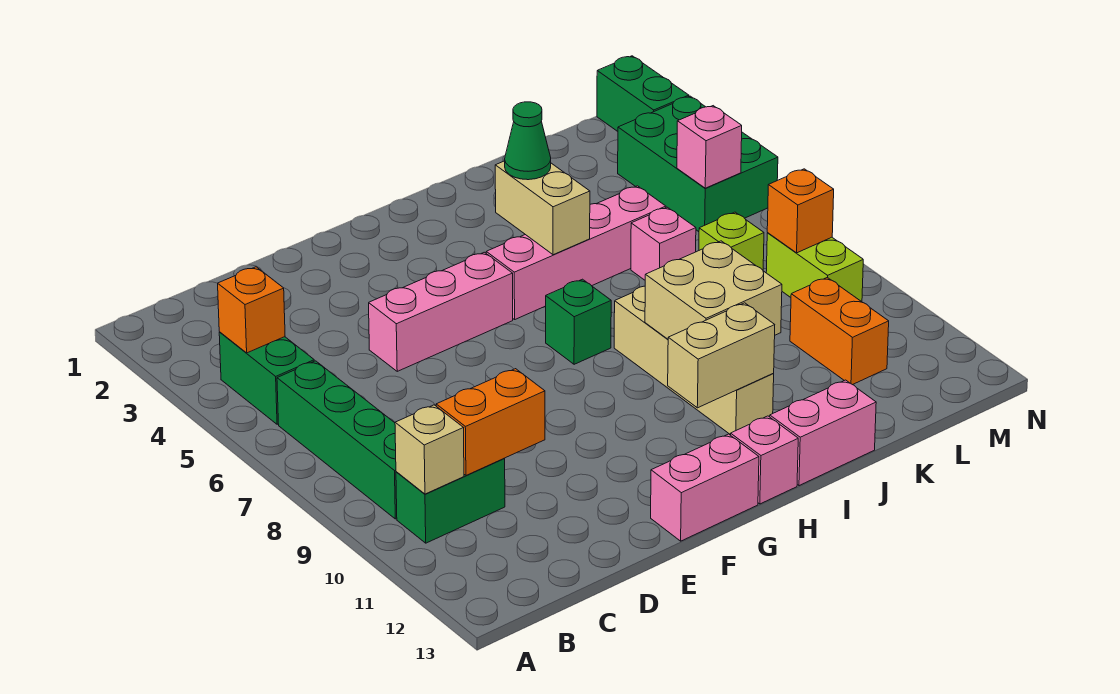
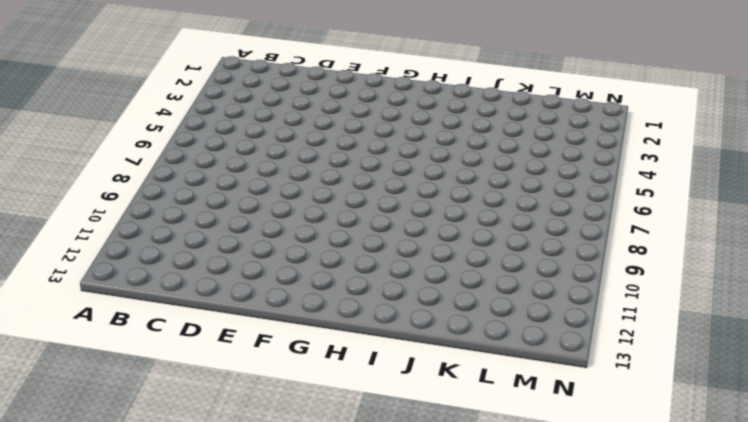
none -> green 1x2 brick [219,332,314,424]
none -> green 1x4 brick [277,361,397,519]
none -> green 1x2 brick [396,459,505,543]

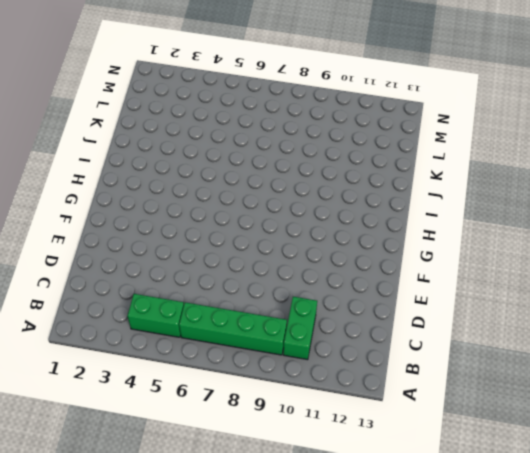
none -> pink 1x3 brick [369,252,513,371]
none -> pink 1x2 brick [651,434,759,541]
none -> pink 1x4 brick [486,186,666,319]

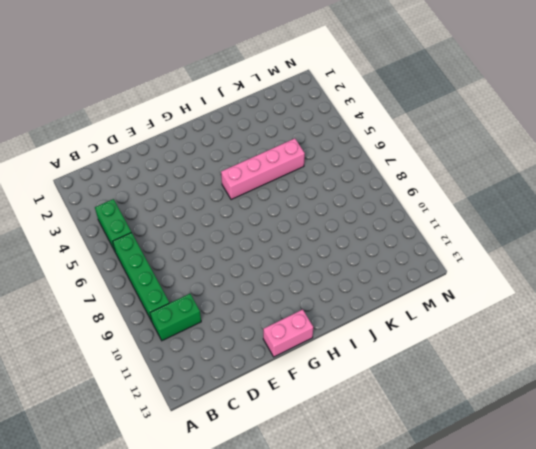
none -> pink 1x3 brick [369,252,513,371]
none -> green 1x1 brick [546,279,611,364]
none -> pink 1x1 brick [731,416,798,504]

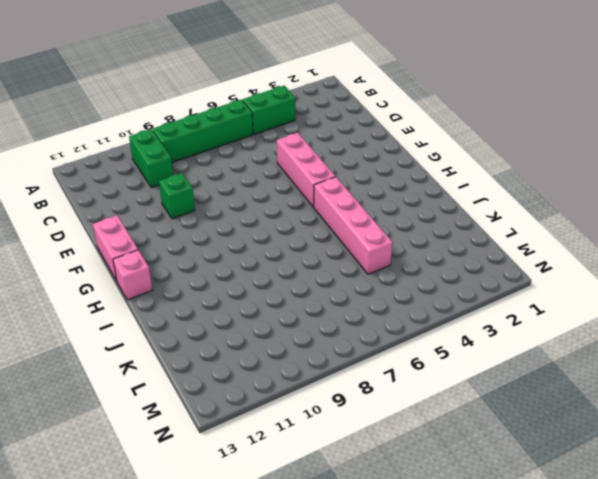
green 1x1 brick [159,173,195,219] -> green 1x1 brick moved to [546,279,611,364]
none -> tan 1x4 brick [614,286,774,435]
none -> pink 1x2 brick [770,380,876,486]
none -> pink 1x1 brick [631,207,696,280]

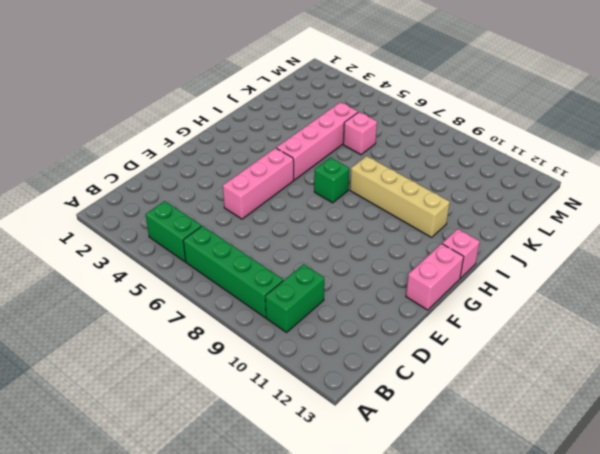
none -> pink 1x2 brick [770,380,876,486]
none -> lime 1x1 brick [699,212,764,270]
none -> orange 1x2 brick [790,277,889,385]

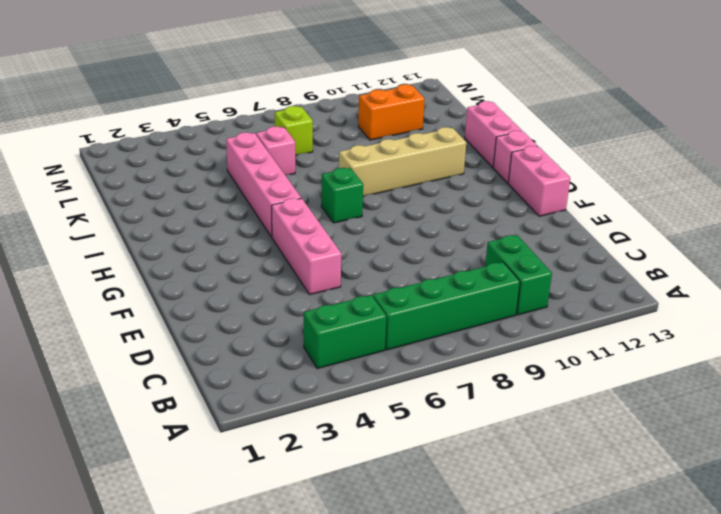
none -> green 2x3 brick [618,96,778,232]
none -> lime 1x2 brick [766,233,863,302]
none -> green 1x2 brick [597,56,689,131]

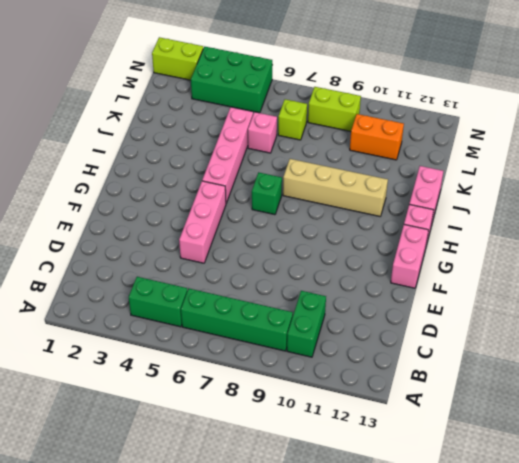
lime 1x2 brick [152,37,203,80] -> green 1x2 brick [597,56,689,131]
none -> orange 1x1 brick [218,267,285,353]
none -> tan 1x1 brick [395,405,464,494]
none -> orange 1x2 brick [436,369,545,475]

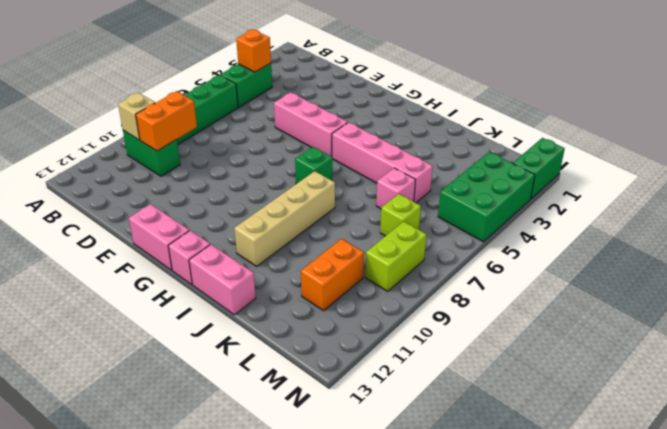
orange 1x2 brick [136,91,197,151] -> orange 1x2 brick turned to [436,369,545,475]
none -> tan 1x2 brick [668,303,775,408]
none -> tan 1x2 brick [495,161,590,255]
none -> tan 2x2 brick [645,241,782,339]

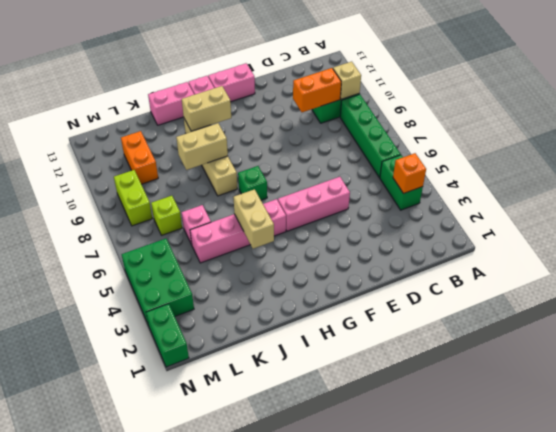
tan 1x2 brick [176,123,228,170] -> tan 2x2 brick [645,241,782,339]
none -> pink 1x1 brick [677,106,742,188]
none -> orange 1x1 brick [767,169,834,253]
none -> green 1x1 cone [505,102,551,180]

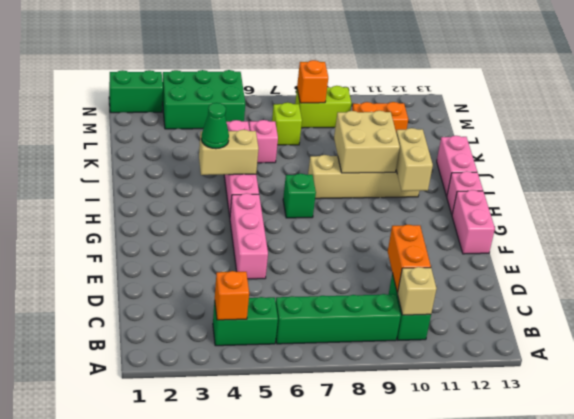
none -> pink 1x1 brick [677,106,742,188]

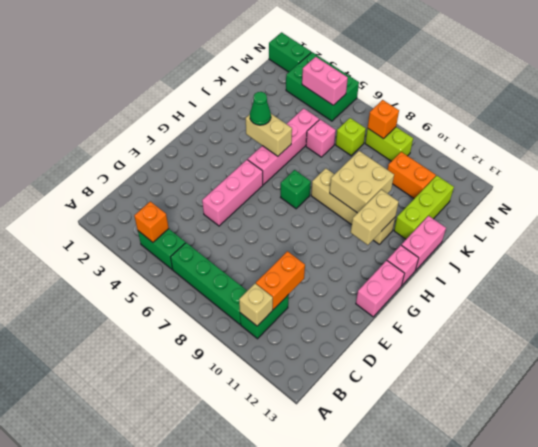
lime 1x3 brick [394,176,454,239] -> none
pink 1x2 brick [302,57,348,105] -> pink 1x1 brick [677,106,742,188]

